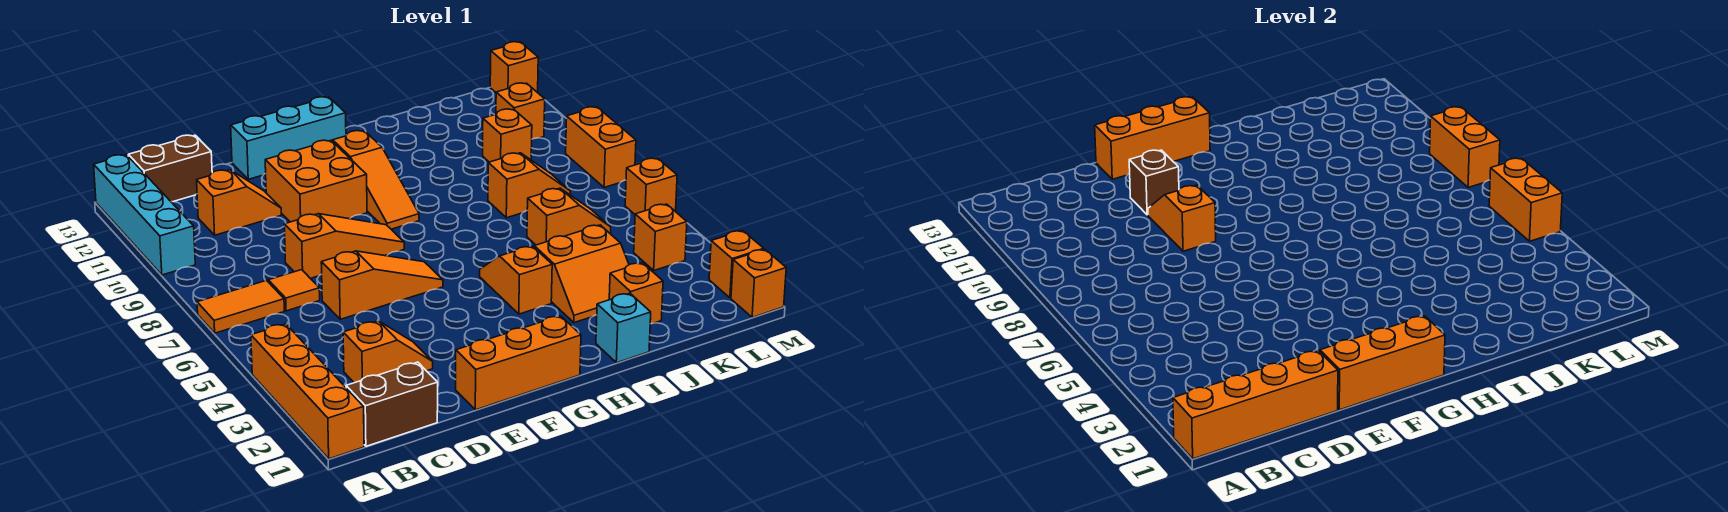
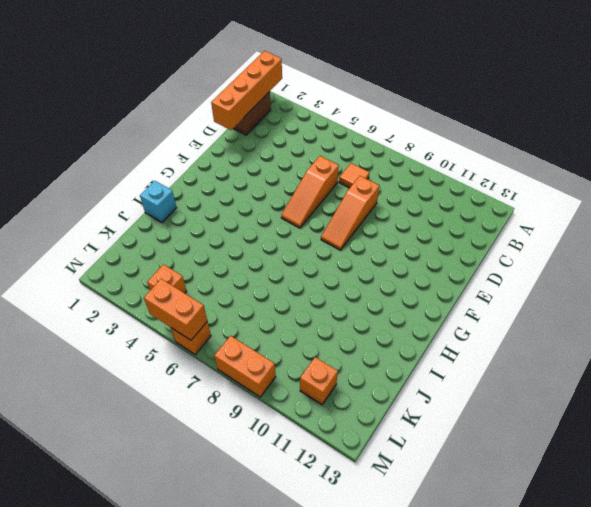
none -> orange 1x4 brick [251,324,364,459]
none -> orange 1x2 tile [197,280,284,333]
none -> cyan 1x4 brick [94,155,195,275]
none -> brown 1x2 brick [128,135,212,202]

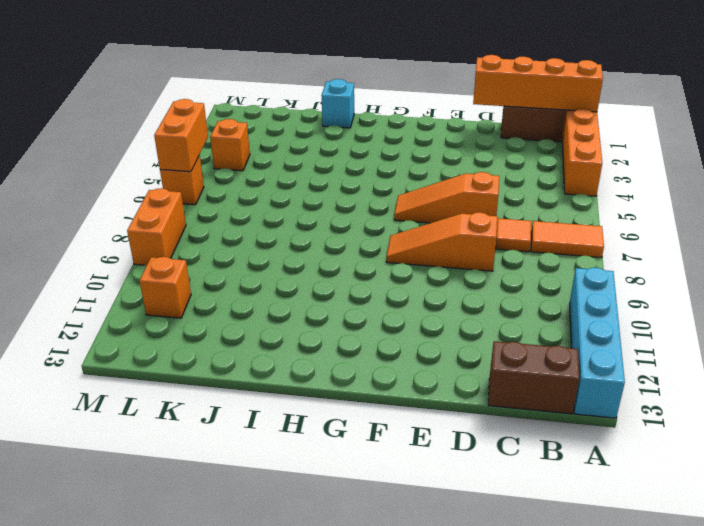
none -> orange 1x2 slope [343,321,433,383]
none -> orange 1x2 slope [197,170,281,235]
none -> orange 1x3 brick [456,316,581,410]
none -> orange 2x2 brick [265,140,367,222]

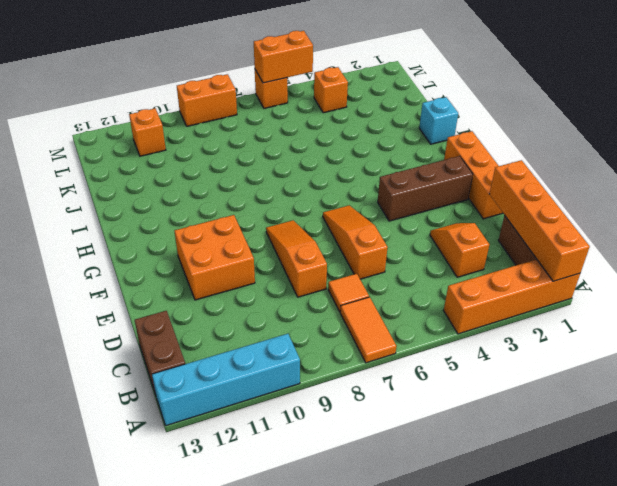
brown 1x3 brick [378,156,473,221] -> none
none -> orange 1x2 slope [197,170,281,235]
none -> cyan 1x3 brick [231,97,346,179]
none -> orange 1x3 slope [333,131,419,229]
none -> orange 1x2 slope [480,246,552,314]

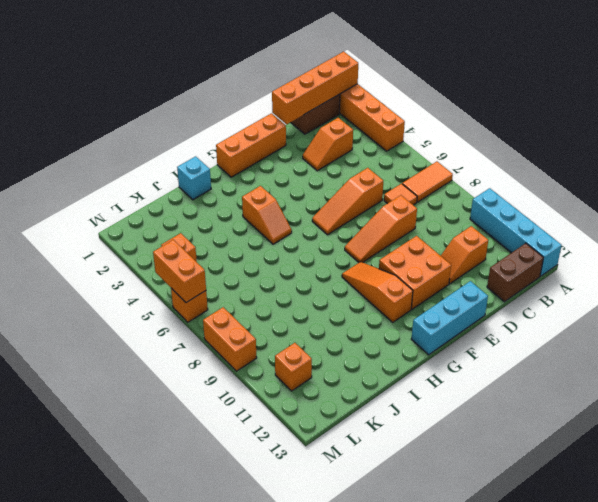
none -> orange 2x2 slope [534,225,629,323]
none -> orange 1x1 brick [609,263,663,324]
none -> orange 1x2 slope [527,188,611,245]
none -> orange 1x2 slope [488,153,570,218]

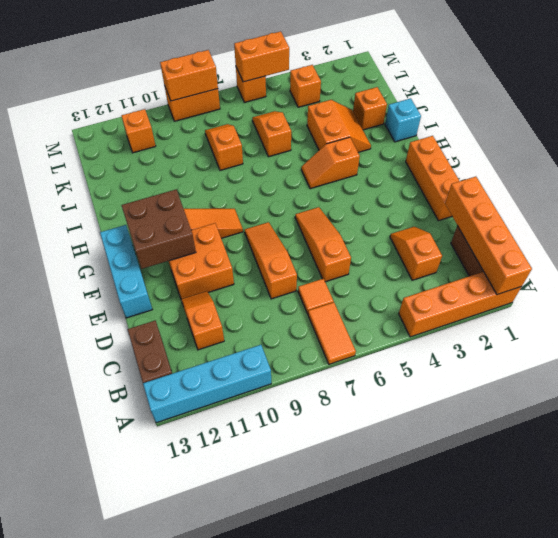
brown 2x2 brick [122,190,196,269] -> none
none -> orange 1x1 brick [483,109,532,162]
none -> orange 1x1 brick [731,249,786,317]
none -> orange 1x1 brick [709,231,764,298]
none -> orange 1x1 brick [490,42,538,93]

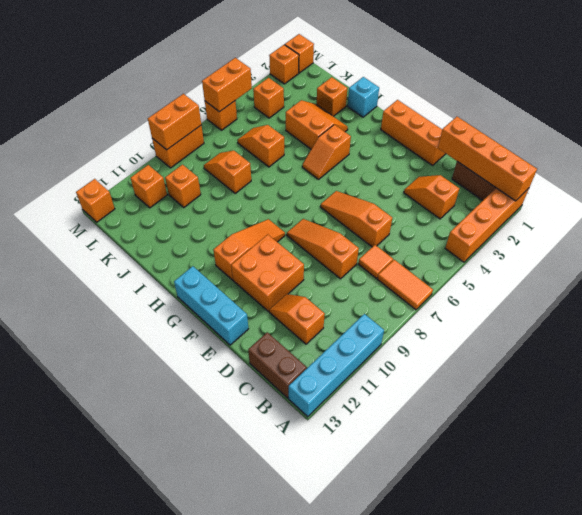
none -> orange 1x3 brick [1320,316,1445,410]
none -> orange 1x2 slope [1148,185,1216,251]
none -> brown 1x1 brick [1129,150,1179,215]
none -> orange 1x3 brick [1095,97,1210,179]

